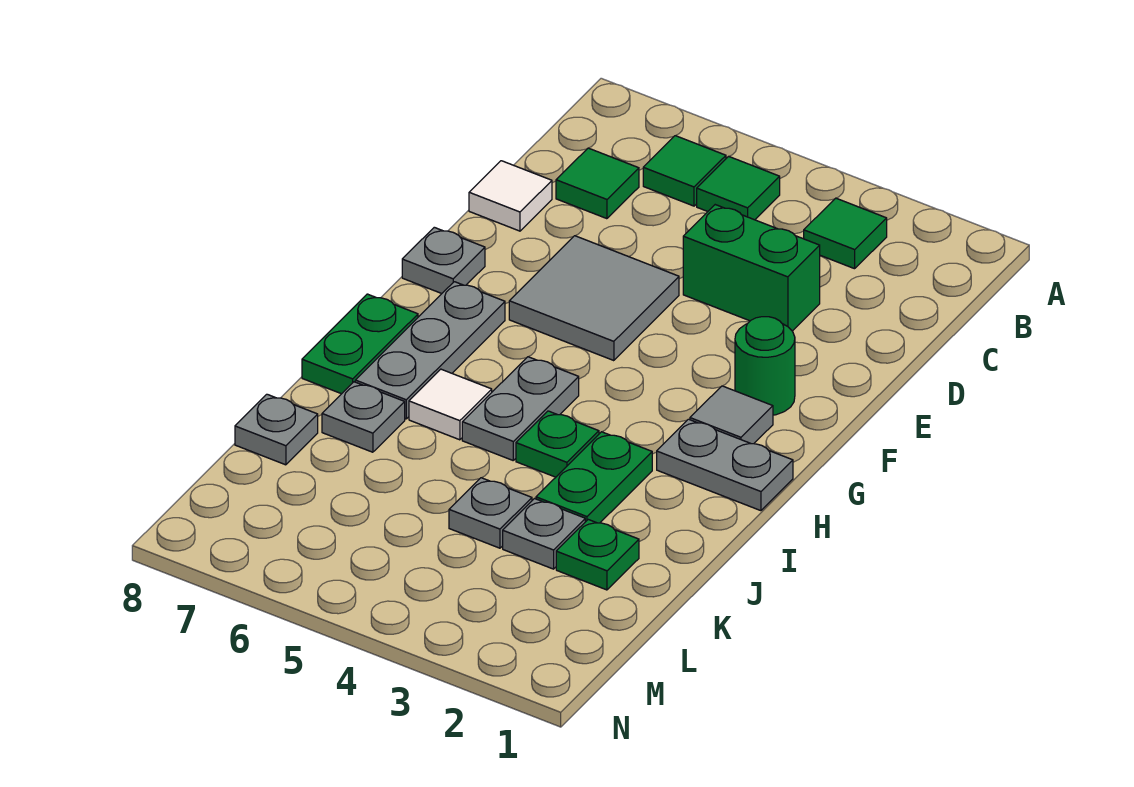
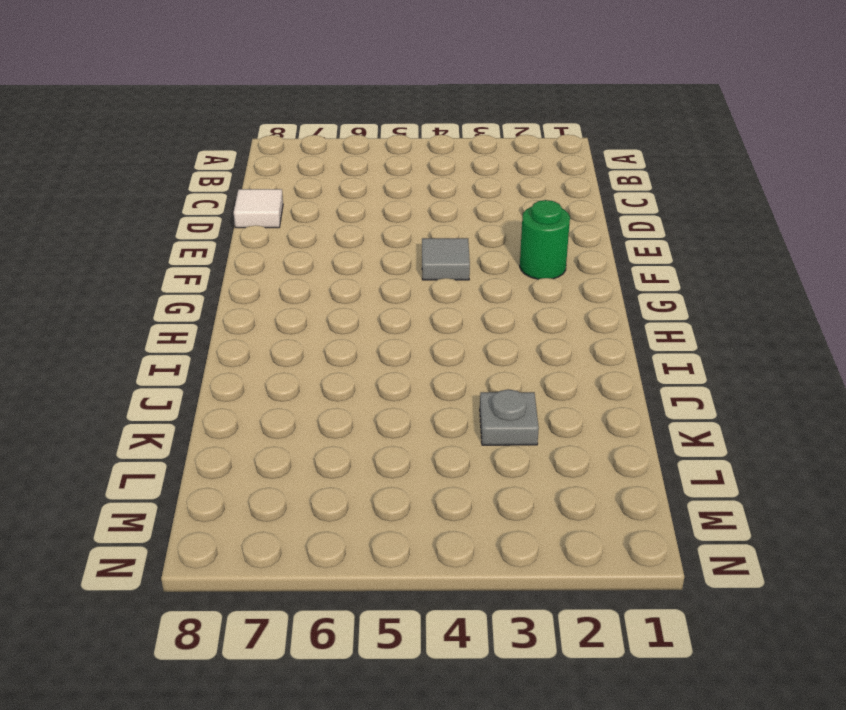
grey 1x1 tile [422,238,470,280] -> grey 1x1 tile moved to [690,386,773,444]
none -> green 1x1 tile [804,198,887,269]
none -> green 1x1 tile [697,156,780,220]
none -> green 1x1 tile [643,136,726,206]

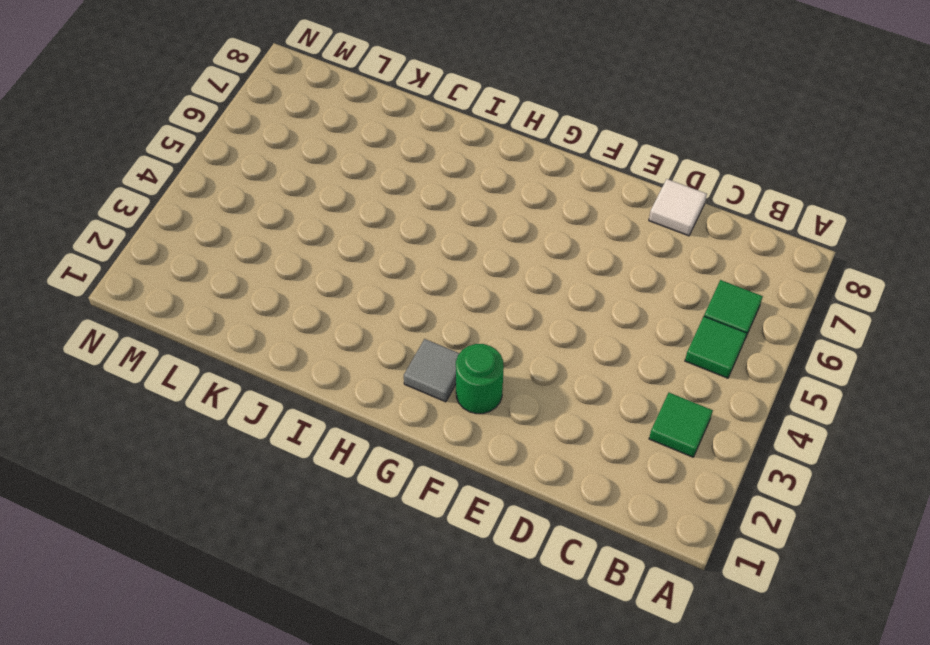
none -> green 1x1 tile [556,148,639,219]
none -> green 1x2 brick [683,205,820,331]
none -> grey 2x2 tile [509,236,679,361]

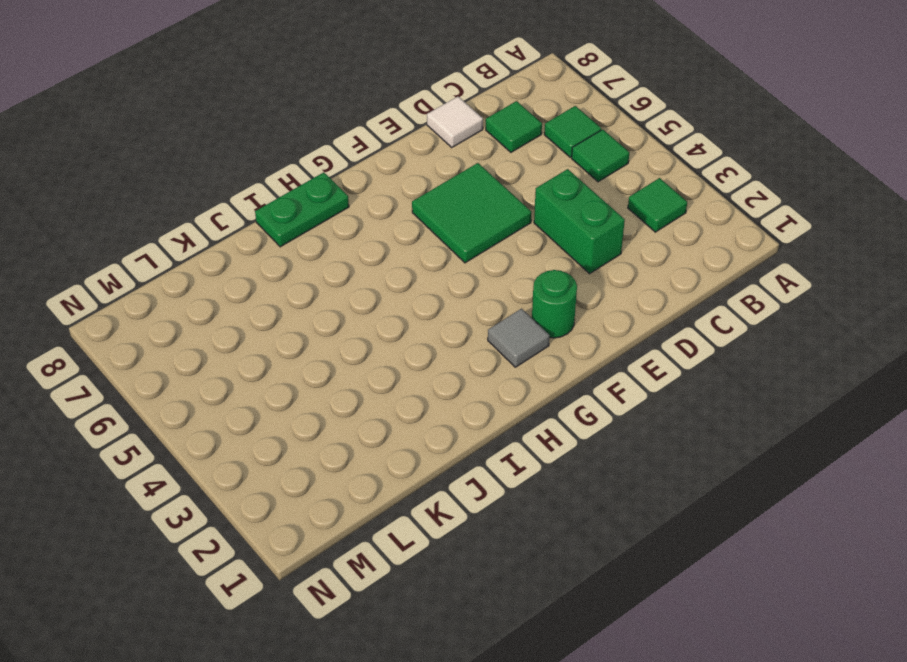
green 2x2 tile [412,163,532,263] -> grey 2x2 tile [509,236,679,361]
none -> grey 1x1 plate [402,227,485,294]
none -> grey 1x3 plate [355,282,505,419]
none -> grey 1x2 plate [657,419,793,511]

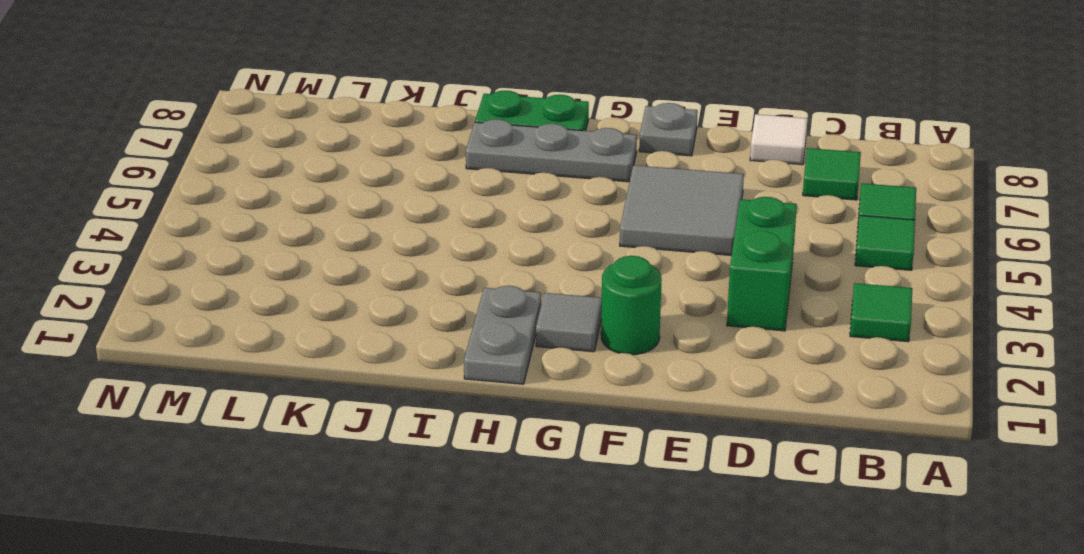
none -> grey 1x2 plate [462,357,579,460]
none -> green 1x2 plate [536,432,652,523]
none -> green 1x1 plate [516,411,599,477]

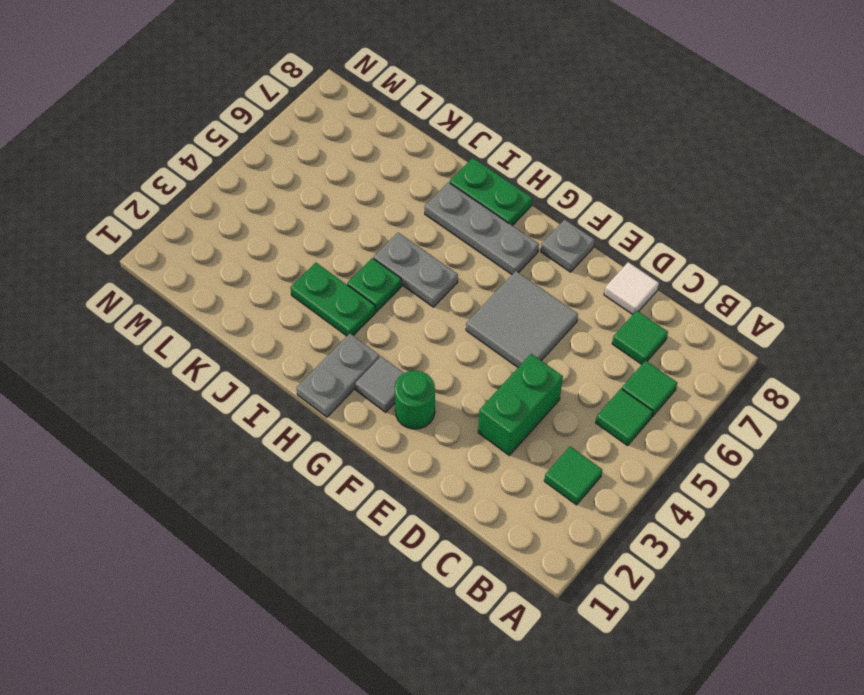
none -> white 1x1 tile [409,369,492,440]
none -> grey 1x1 plate [322,382,405,452]
none -> green 1x1 plate [556,520,639,590]

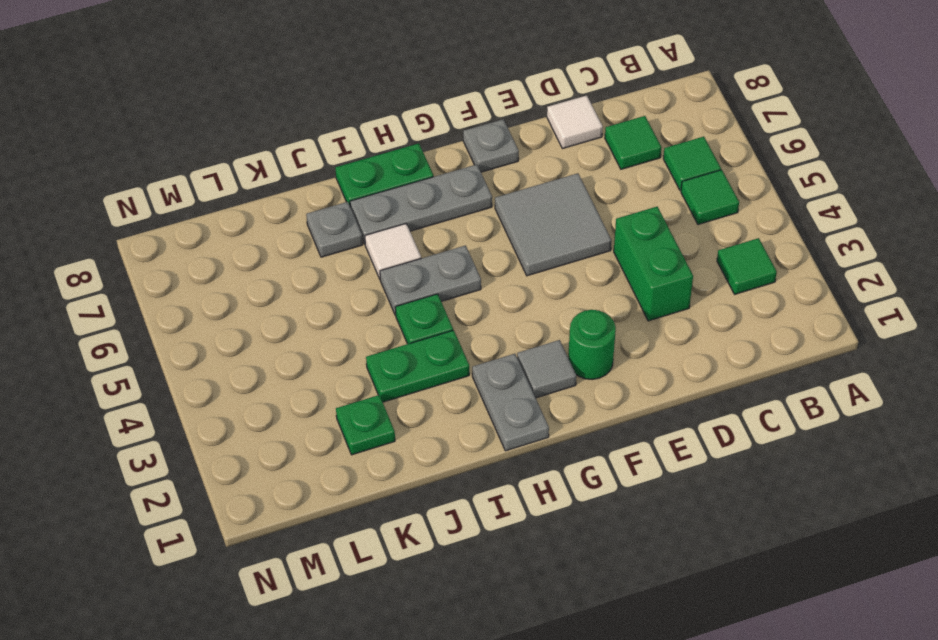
none -> grey 1x1 plate [503,499,585,569]
none -> grey 1x1 plate [449,478,532,548]
none -> grey 1x1 plate [235,394,318,465]

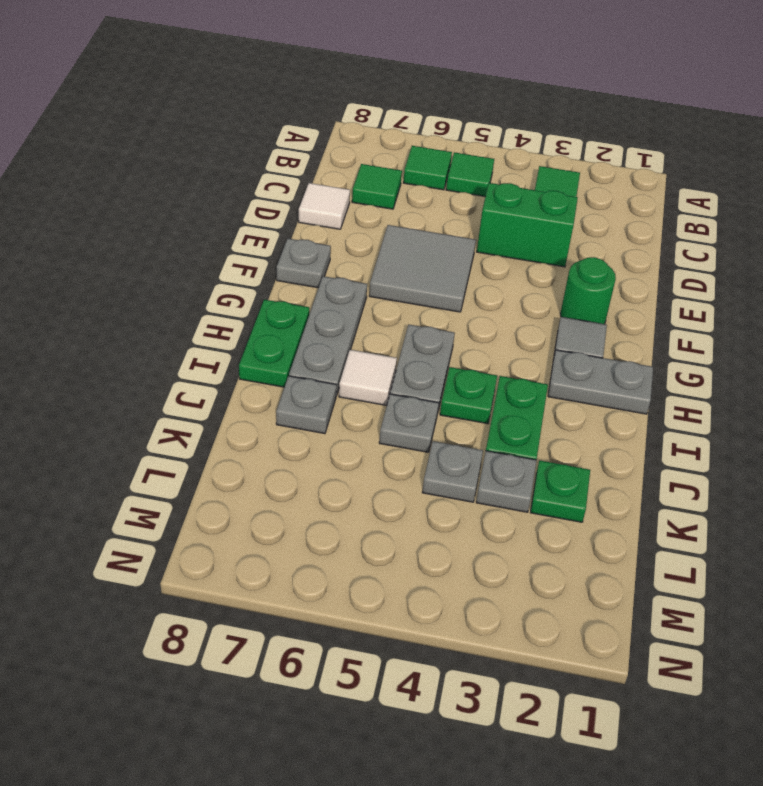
grey 1x1 plate [379,394,439,452] -> grey 1x1 plate moved to [235,394,318,465]

